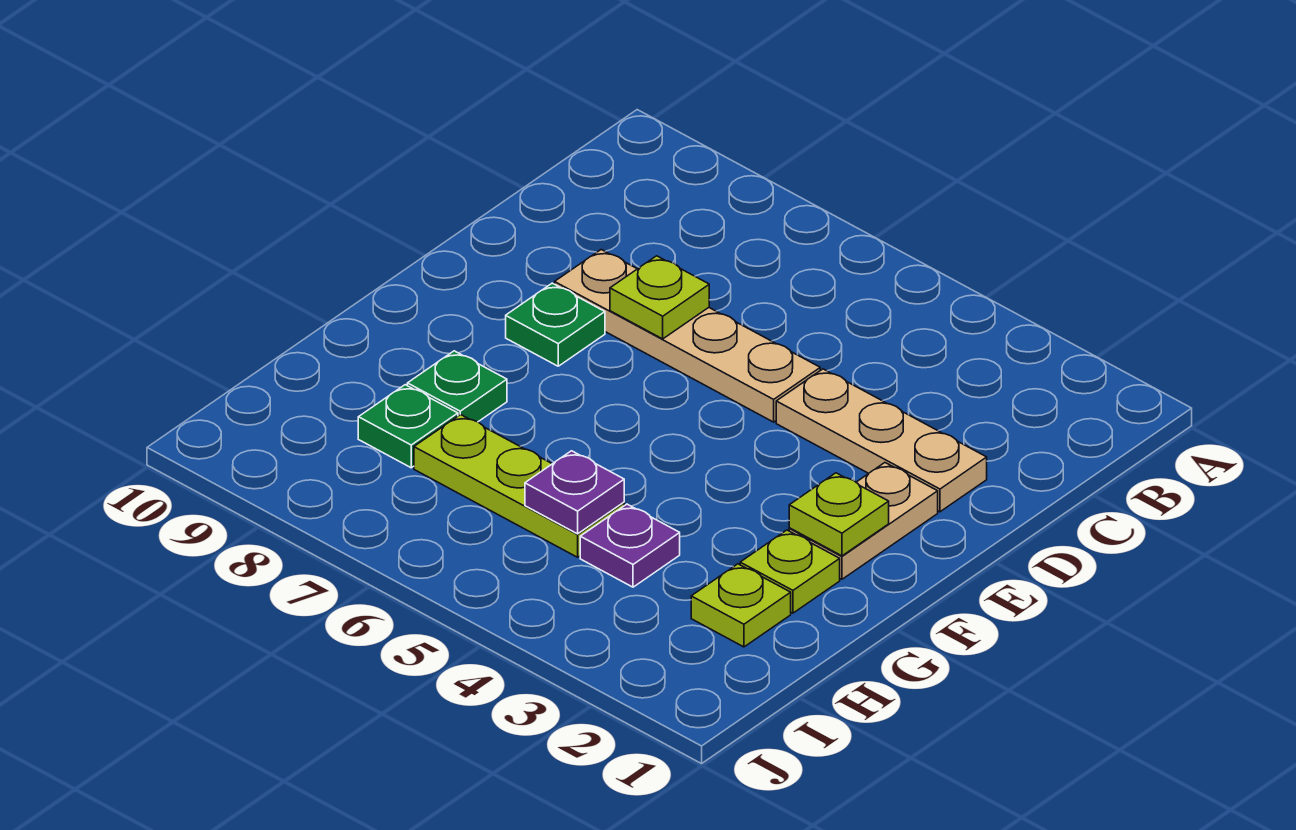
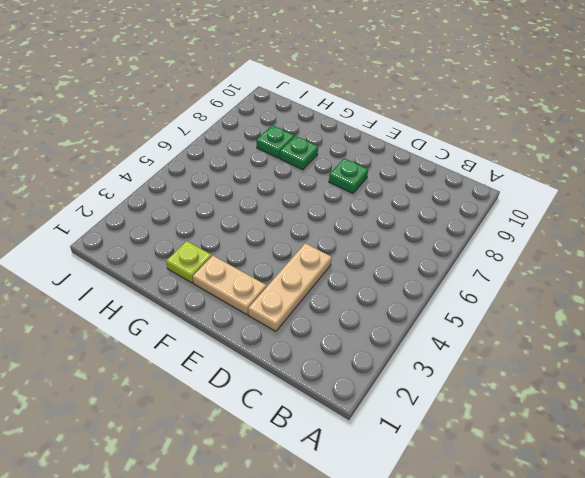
none -> tan 1x4 plate [555,250,820,422]
none -> lime 1x1 plate [691,564,791,647]
none -> purple 1x1 plate [580,504,680,587]

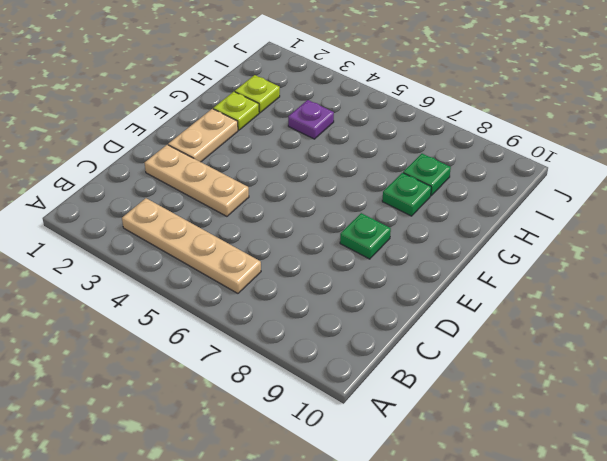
tan 1x4 plate [122,198,261,293] -> tan 1x4 plate moved to [555,250,820,422]
none -> lime 1x3 plate [414,414,624,557]
none -> lime 1x1 plate [610,256,709,339]
none -> lime 1x1 plate [789,473,889,556]

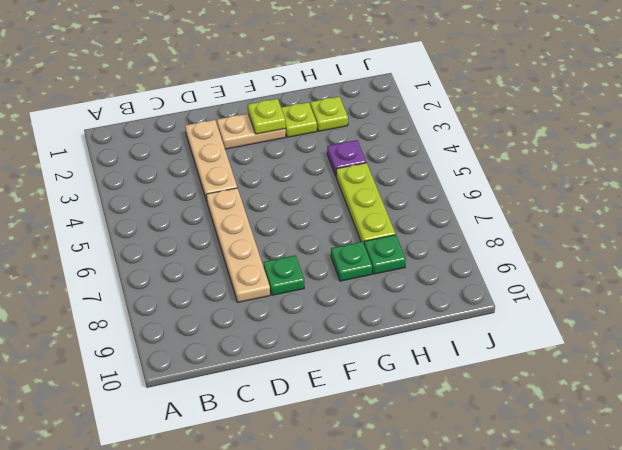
none -> lime 1x1 plate [610,256,709,339]
none -> purple 1x1 plate [525,451,624,534]

